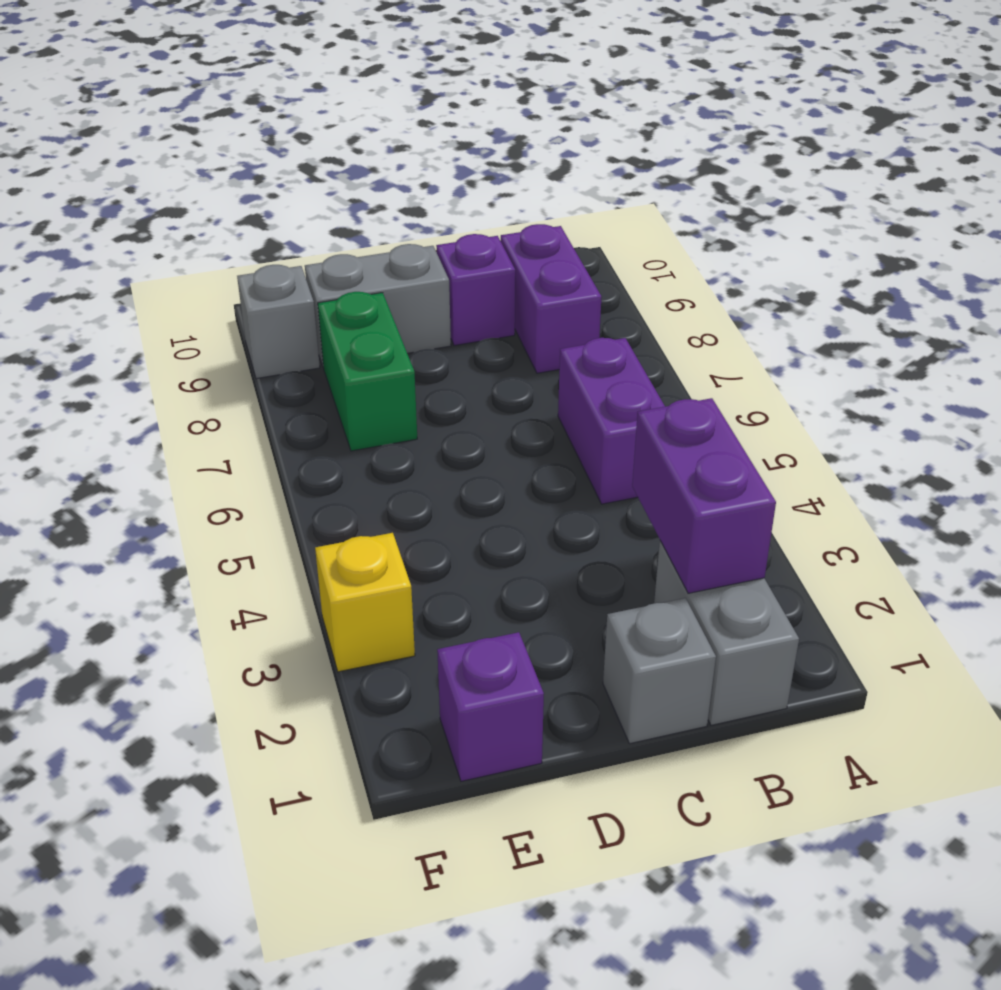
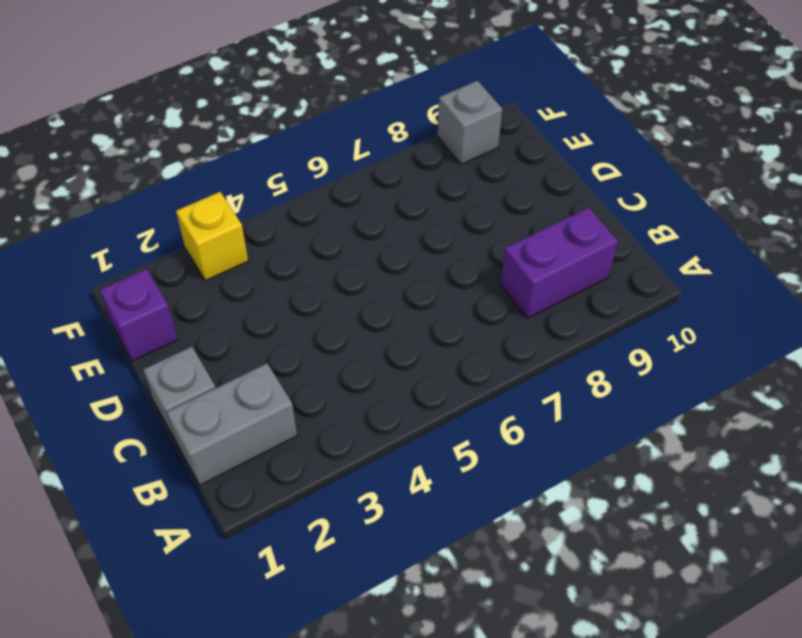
none -> purple 1x2 brick [558,338,665,504]
none -> purple 1x1 brick [436,234,515,346]

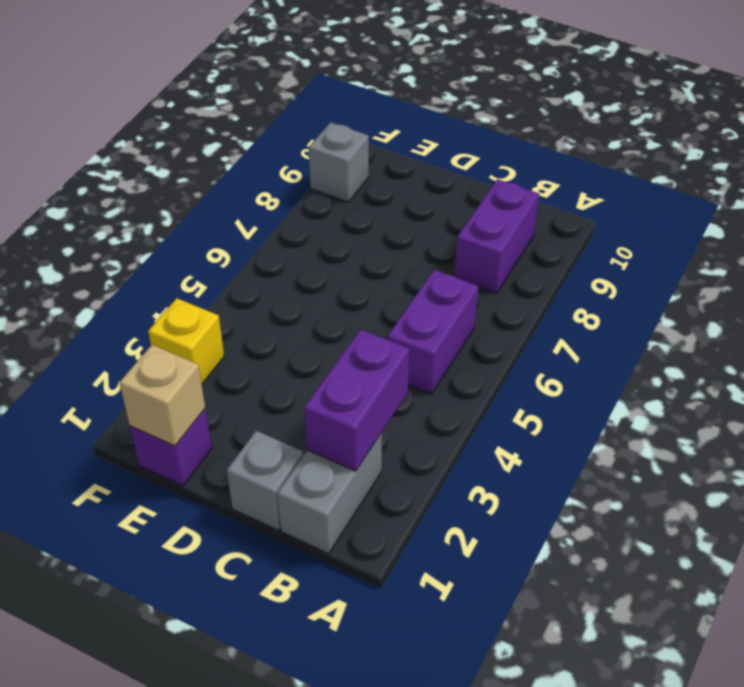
tan 1x1 brick [119,345,205,446] -> none
none -> purple 1x1 brick [436,234,515,346]
none -> grey 1x2 brick [305,244,451,366]

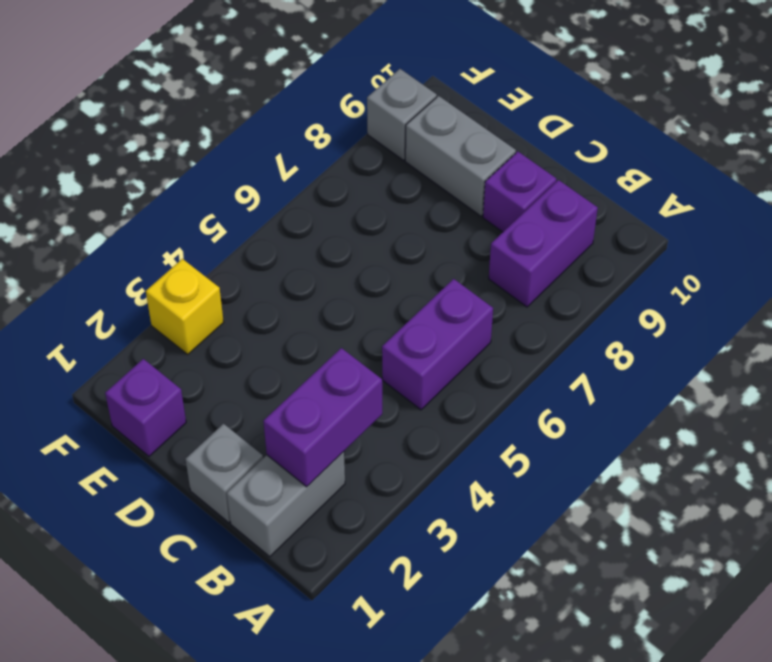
none -> green 1x2 brick [318,292,417,451]

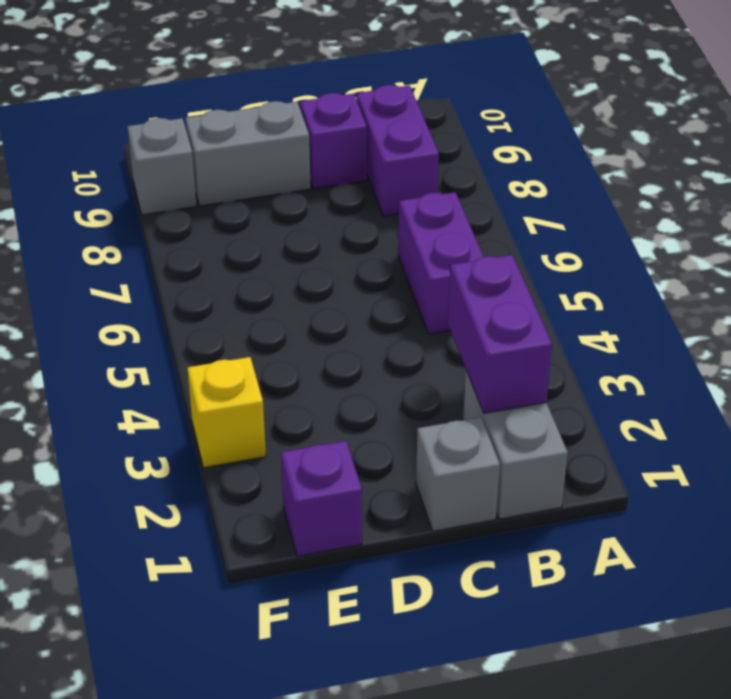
none -> green 1x2 brick [318,292,417,451]

